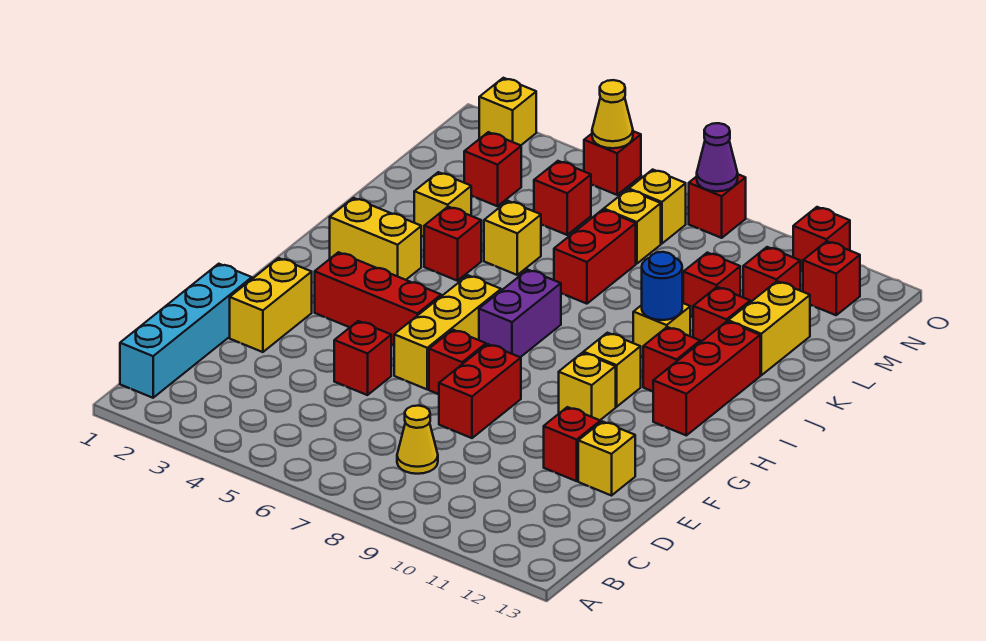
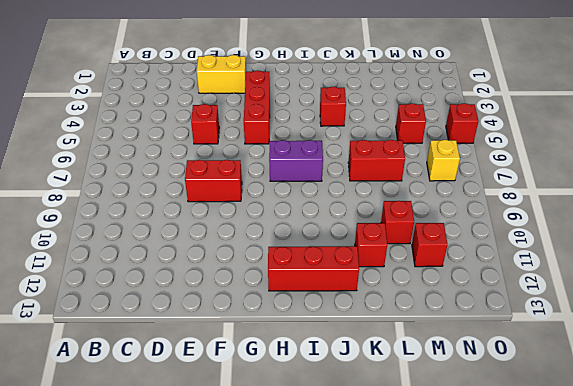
none -> cyan 1x4 brick [120,264,252,398]
none -> yellow 1x1 cone [397,406,438,474]
none -> red 1x1 brick [544,407,600,481]
none -> yellow 1x1 brick [578,421,635,496]

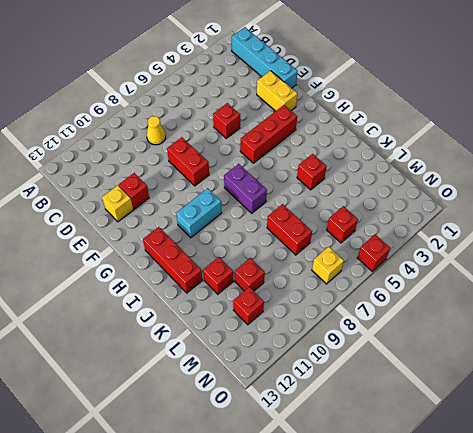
cyan 1x2 brick [176,188,222,238] -> yellow 1x1 brick [584,333,641,407]
none -> yellow 1x3 brick [394,275,501,389]
none -> red 1x1 brick [429,330,486,394]
none -> yellow 1x1 brick [559,353,616,420]
none -> yellow 1x2 brick [330,198,421,280]

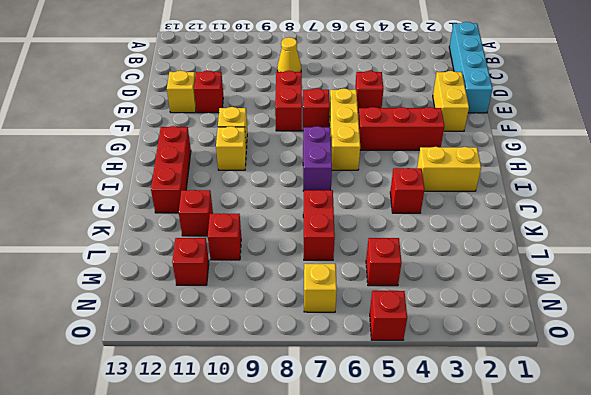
none -> red 1x1 brick [643,327,700,392]
none -> yellow 1x1 brick [633,303,690,357]
none -> yellow 1x1 brick [414,172,471,237]
none -> yellow 1x1 brick [484,201,541,275]

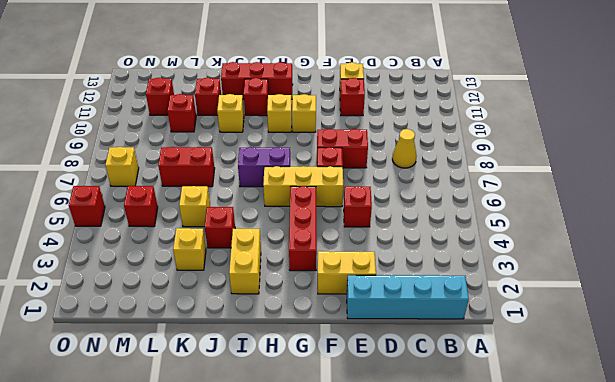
none -> yellow 1x2 brick [728,281,810,375]
none -> red 1x1 brick [464,132,521,206]
none -> yellow 1x1 brick [604,190,661,264]
none -> red 1x1 brick [803,241,860,315]

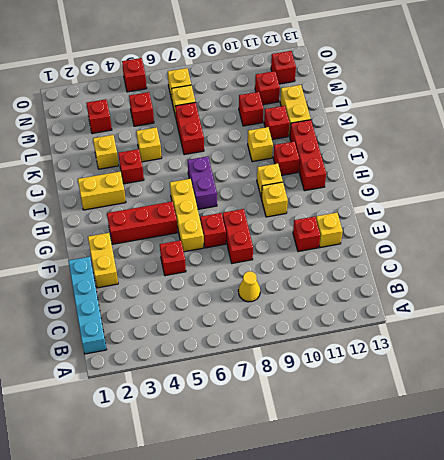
none -> yellow 1x1 brick [479,78,536,145]
none -> red 1x1 brick [689,174,746,238]
none -> red 1x1 brick [793,207,850,271]
none -> blue 1x1 round brick [642,252,682,320]

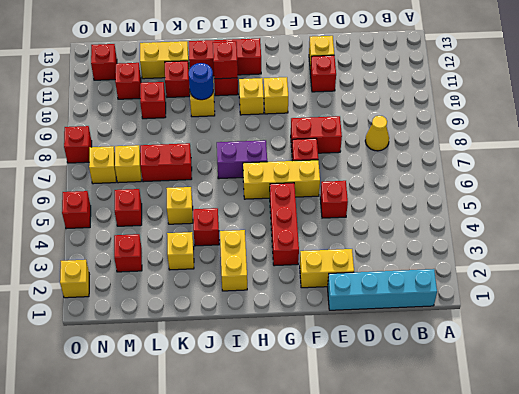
red 1x1 brick [213,41,238,79] -> red 1x1 brick moved to [793,207,850,271]
none -> yellow 1x1 cone [592,80,633,148]
none -> purple 1x1 cone [697,123,738,191]

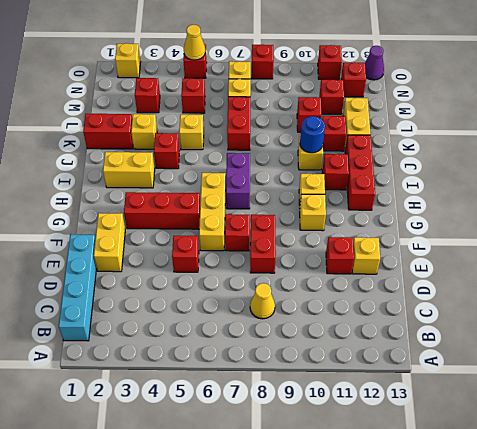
red 1x2 brick [83,114,133,149] -> none
purple 1x1 cone [365,46,384,80] -> purple 1x1 cone moved to [697,123,738,191]

